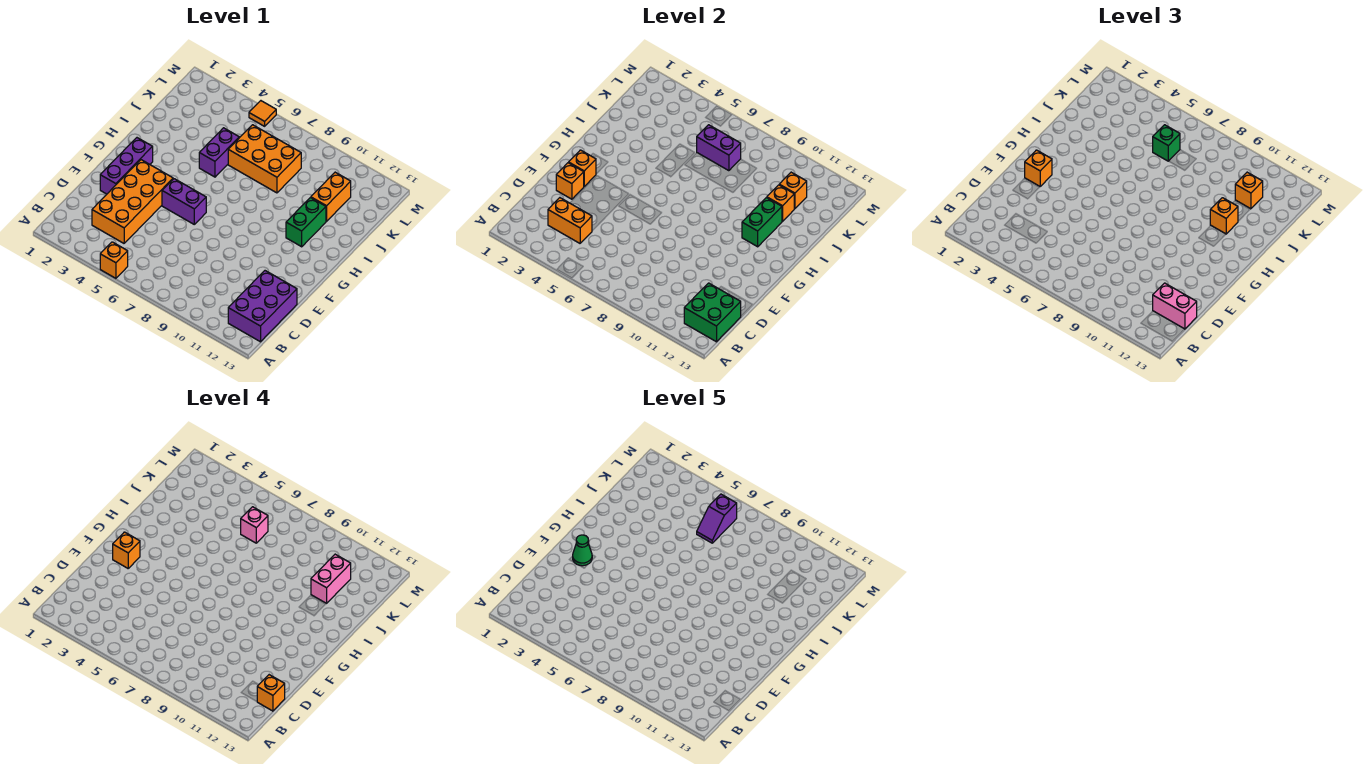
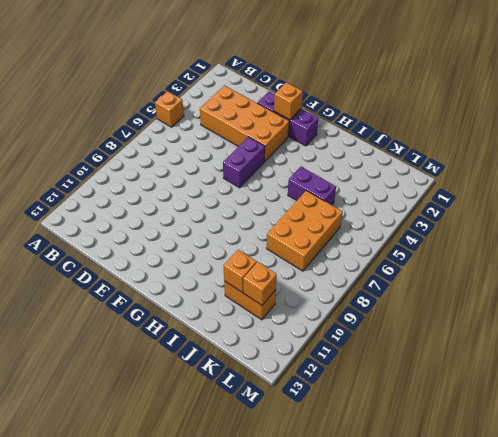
none -> purple 2x3 brick [228,271,297,342]
none -> green 1x2 brick [286,198,326,247]
none -> orange 1x1 tile [249,101,276,126]

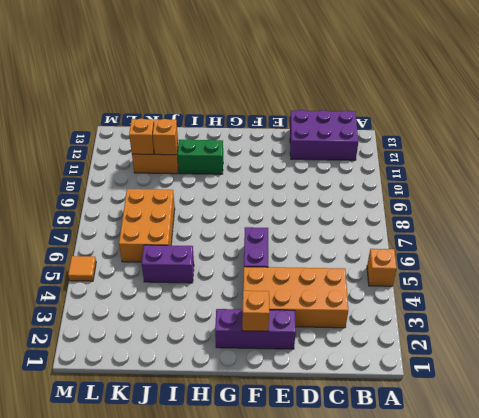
none -> green 2x2 brick [684,283,741,342]
none -> orange 1x2 brick [548,198,592,243]
none -> orange 1x1 brick [556,163,584,199]

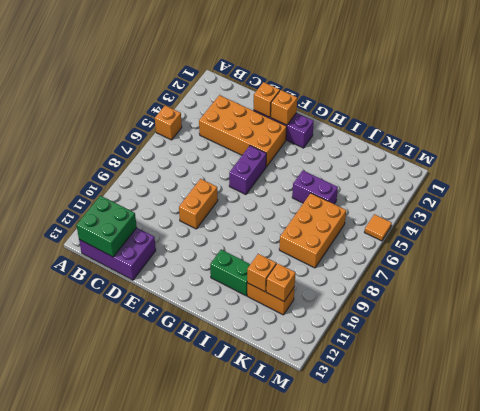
orange 1x2 brick [179,179,218,229] -> orange 1x2 brick moved to [548,198,592,243]
none -> green 1x2 brick [742,198,782,247]
none -> purple 1x2 brick [697,125,741,171]
none -> pink 1x2 brick [1153,283,1197,329]

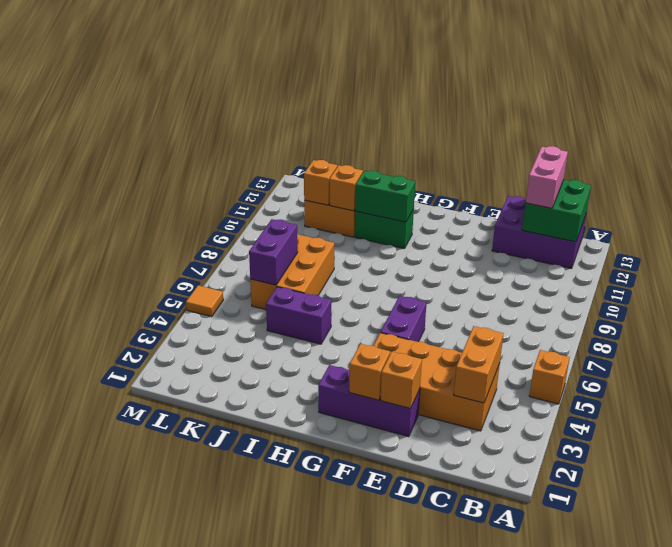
none -> orange 1x1 brick [1025,150,1052,186]
none -> orange 1x1 brick [1210,198,1238,234]
none -> green 1x1 brick [1153,125,1180,161]

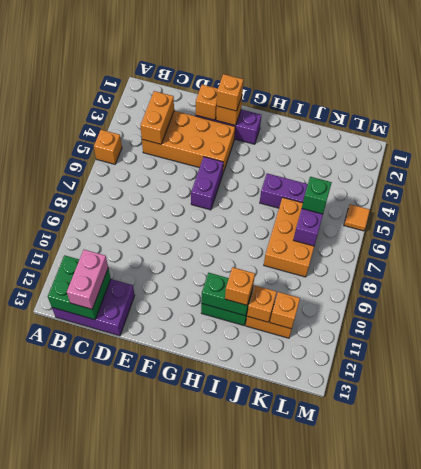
none -> orange 1x1 brick [1235,172,1263,209]
none -> orange 1x1 brick [257,675,285,711]
none -> orange 1x1 brick [113,532,140,568]

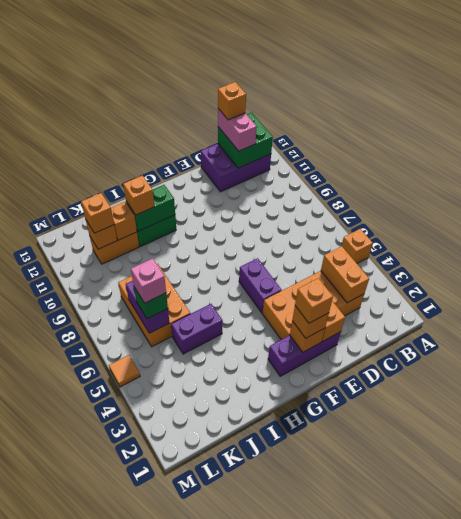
none -> pink 1x2 brick [311,554,351,603]
none -> green 1x1 cone [573,535,592,566]
none -> purple 1x2 slope [697,494,737,543]

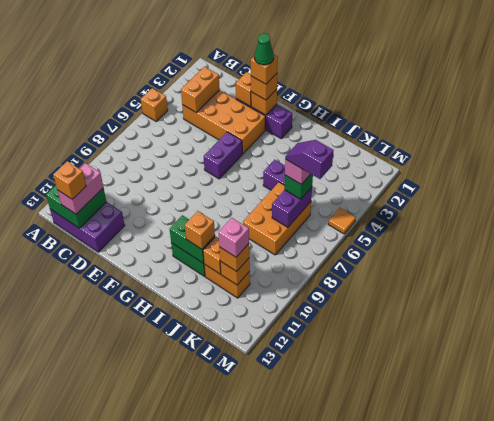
pink 1x1 brick [218,218,249,257] -> pink 1x2 brick [311,554,351,603]

